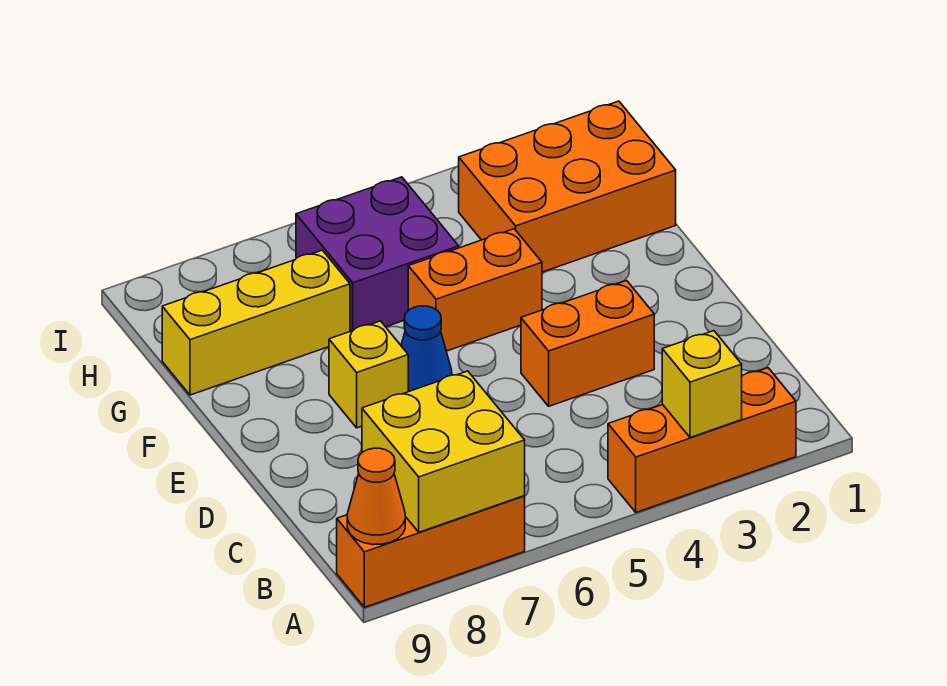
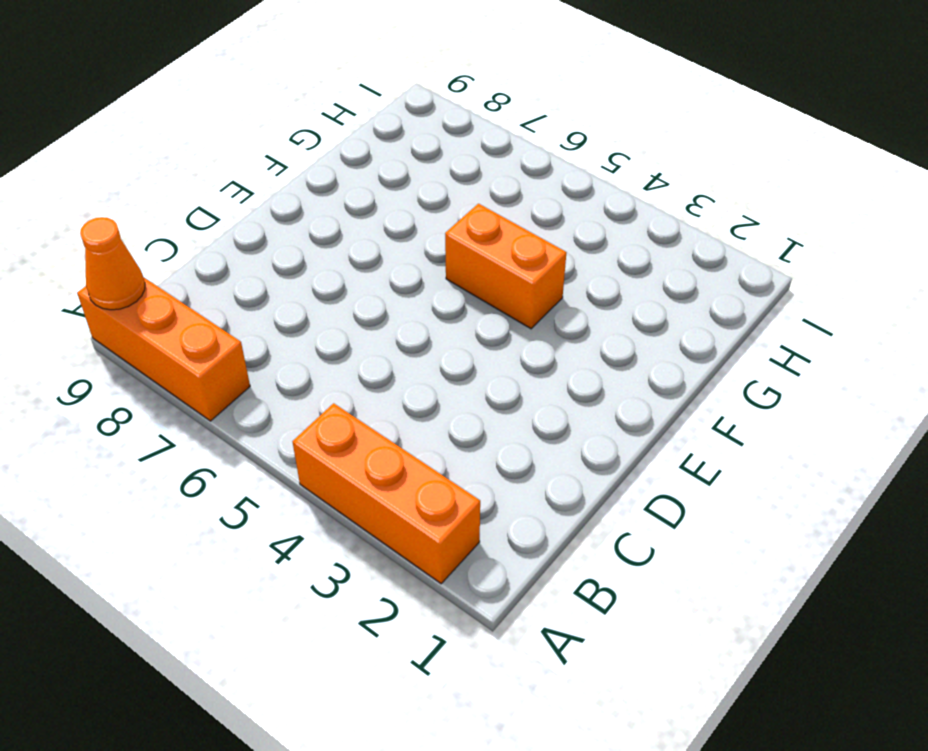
none -> orange 1x2 brick [521,281,654,406]
none -> blue 1x1 cone [401,306,452,392]
none -> yellow 1x1 brick [329,321,408,428]

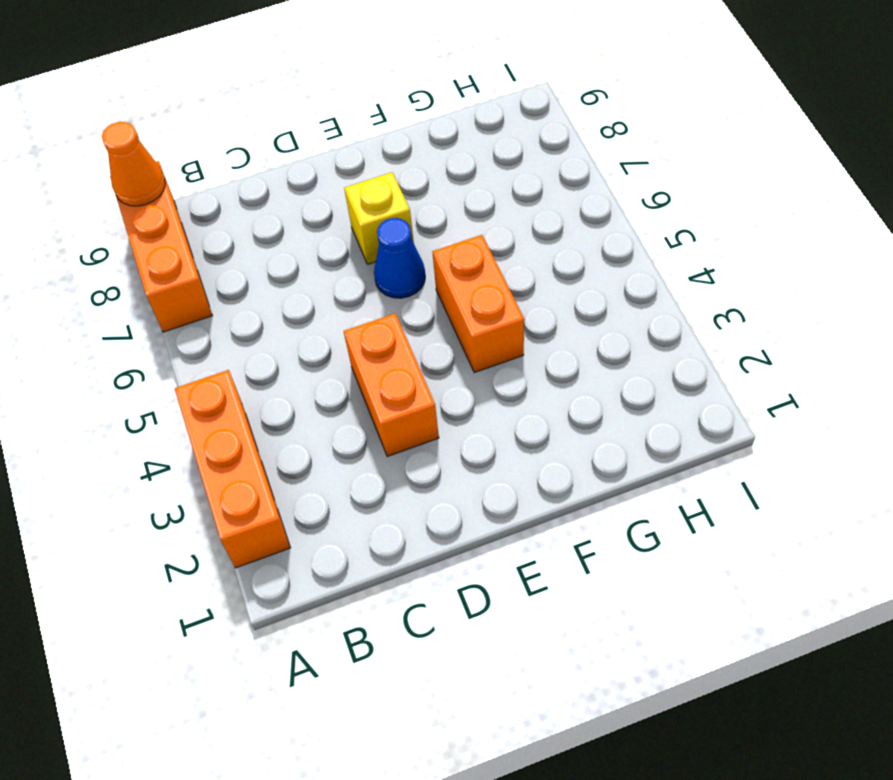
none -> orange 2x3 brick [459,101,676,272]
none -> purple 2x2 brick [296,177,459,331]
none -> yellow 1x3 brick [162,250,350,395]

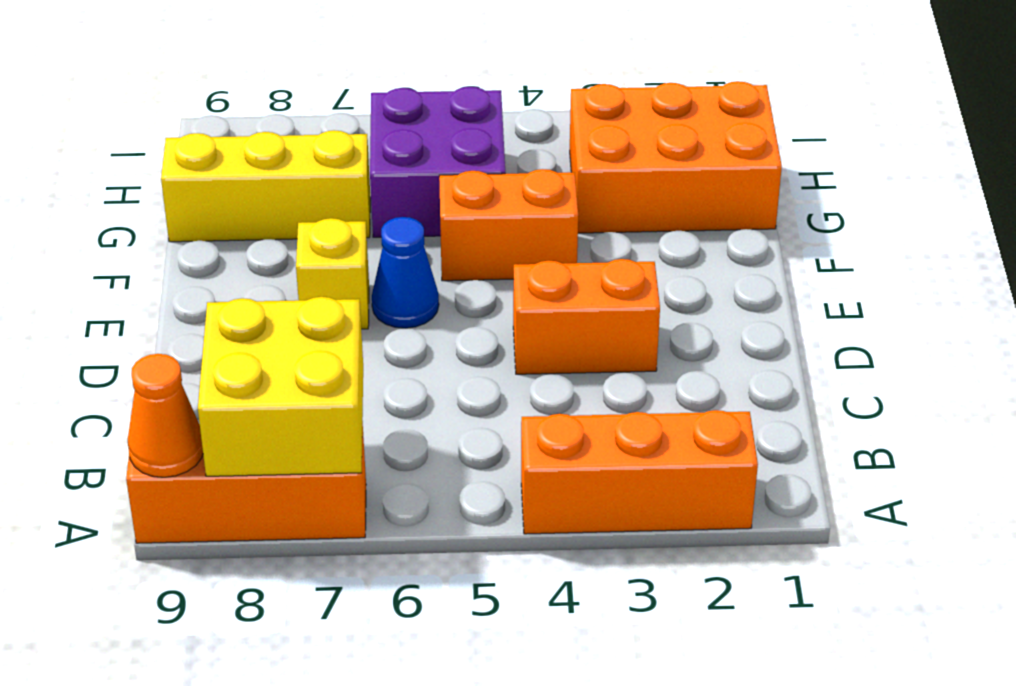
none -> yellow 1x1 brick [662,331,742,438]

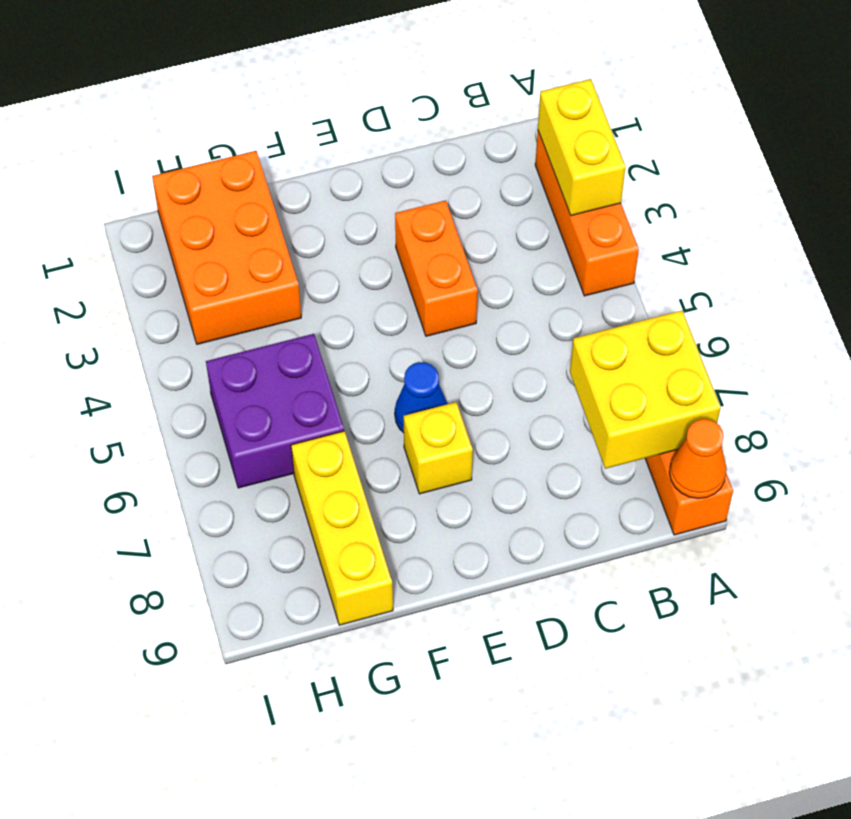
yellow 1x2 brick [538,79,626,216] -> yellow 1x1 brick [662,331,742,438]
none -> orange 1x2 brick [408,229,542,351]

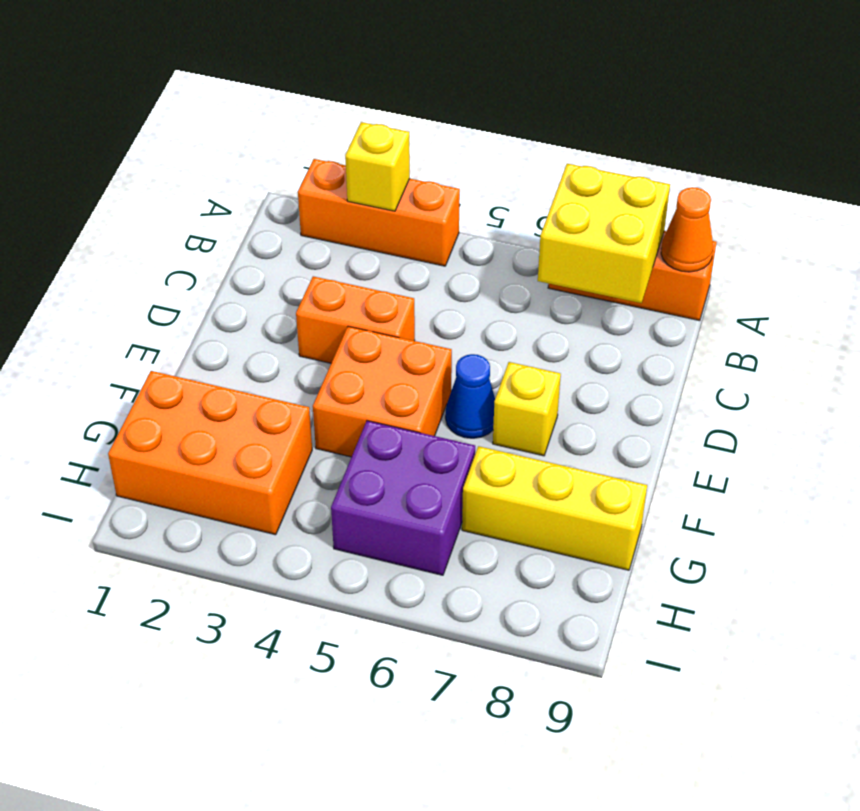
orange 2x2 brick [313,326,452,457] -> orange 1x2 brick [408,229,542,351]

